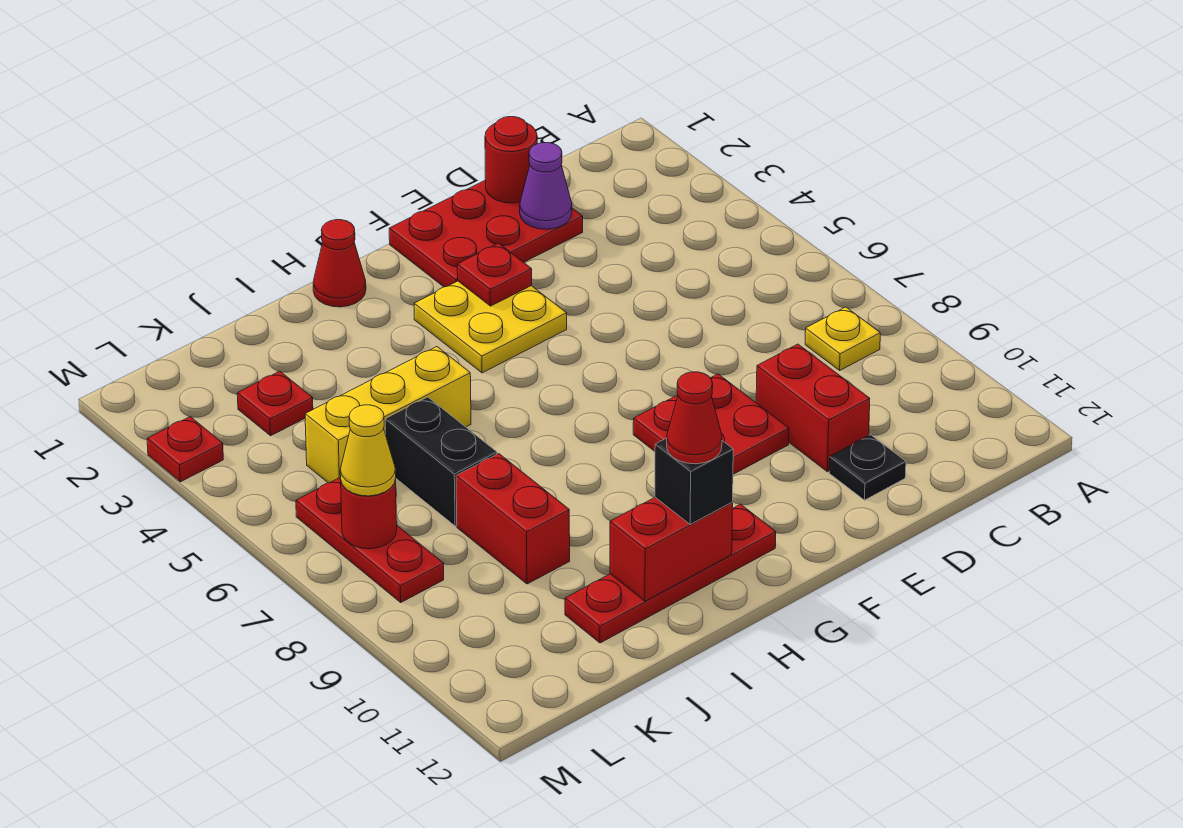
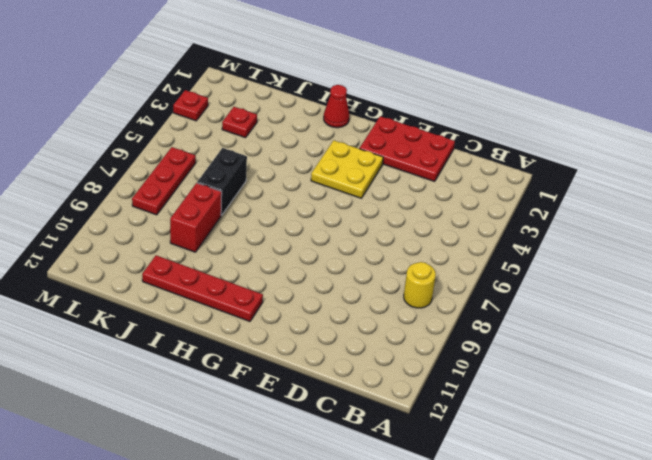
yellow 1x1 round brick [404,262,436,308] -> yellow 1x1 plate [805,307,880,370]
none -> red 1x2 brick [756,344,870,472]
none -> black 1x1 plate [829,435,906,500]
none -> red 2x2 plate [633,374,789,474]

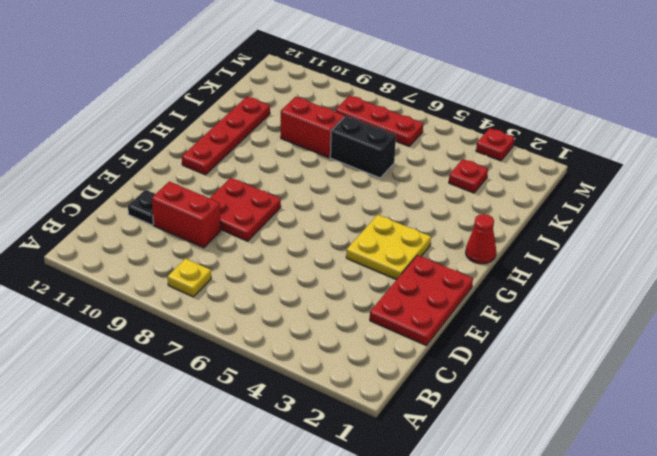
none -> yellow 1x3 brick [305,347,471,483]
none -> red 1x1 round brick [485,117,537,203]
none -> purple 1x1 cone [520,143,572,229]

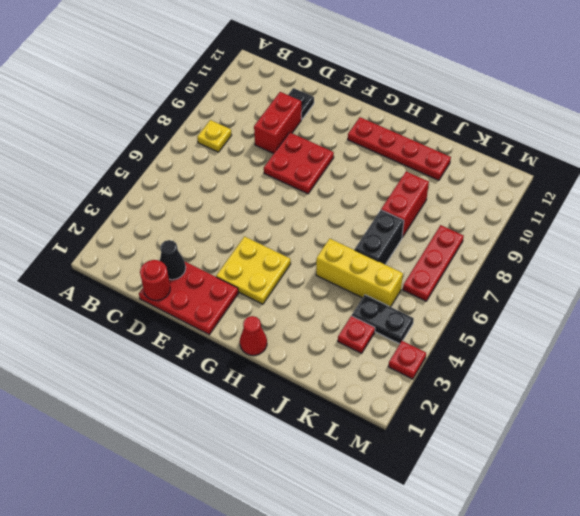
black 1x1 cone [160,240,186,280] -> purple 1x1 cone [520,143,572,229]
black 1x2 plate [352,295,414,344] -> none
none -> red 1x1 plate [457,243,532,306]
none -> red 1x2 brick [610,497,733,601]
none -> red 1x1 round brick [341,479,397,549]

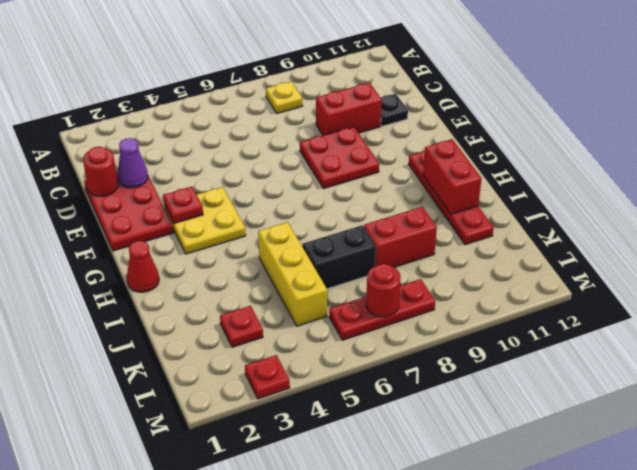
none -> black 1x1 brick [655,438,733,524]
none -> yellow 1x1 cone [340,405,396,496]
none -> red 1x1 cone [667,372,722,464]

